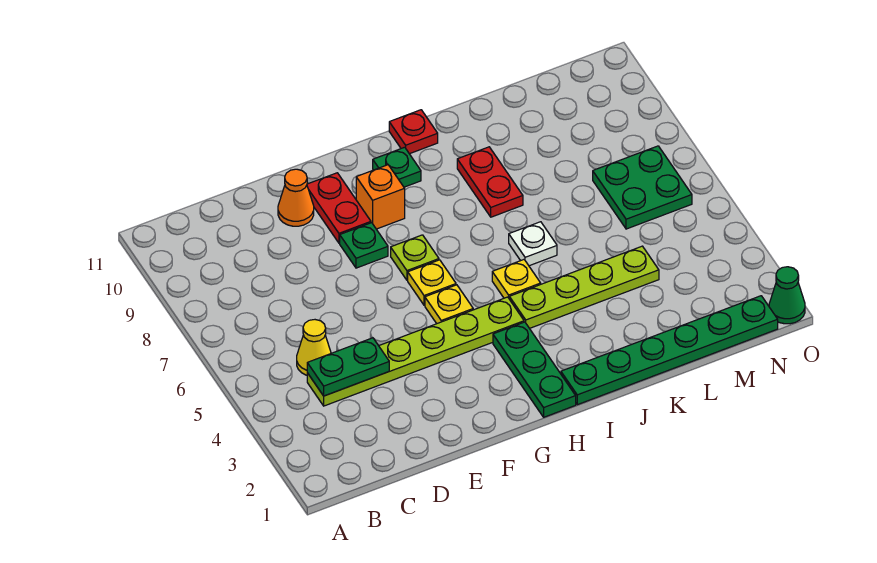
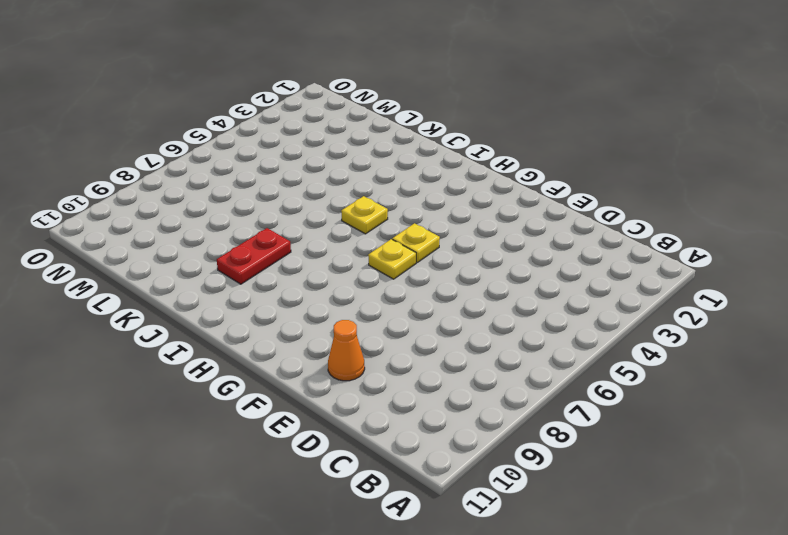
none -> lime 1x6 plate [307,297,524,406]
none -> yellow 1x1 cone [297,320,331,375]
none -> green 1x1 plate [340,223,388,268]

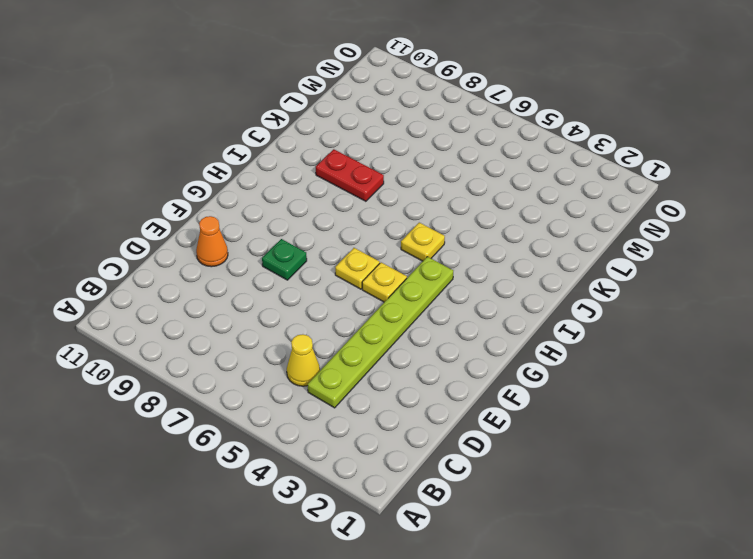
none -> red 1x2 plate [307,173,371,243]
none -> lime 1x1 plate [391,235,439,280]
none -> orange 1x1 brick [356,165,405,229]

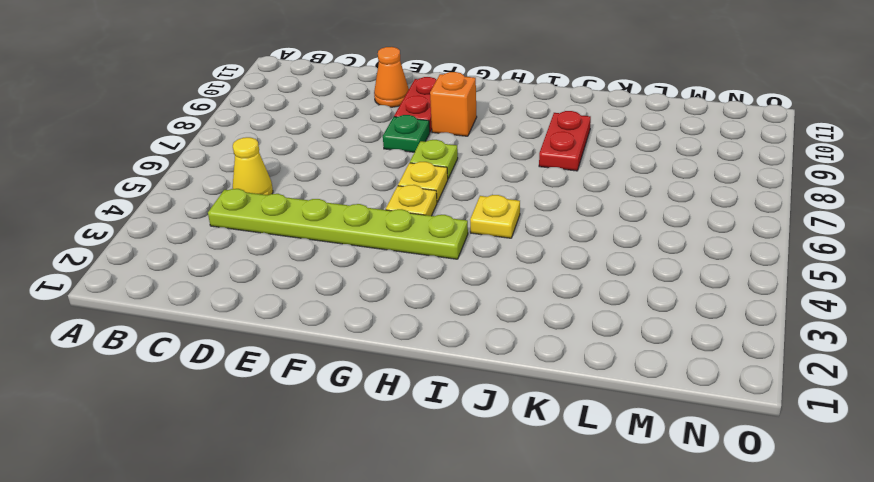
none -> green 1x3 plate [493,322,576,417]
none -> green 1x1 plate [373,147,421,187]
none -> green 1x6 plate [561,296,778,405]

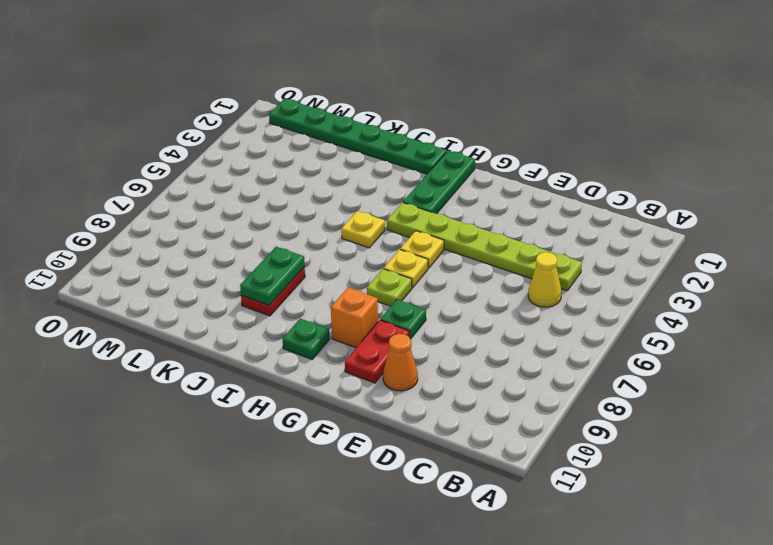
green 1x2 plate [240,247,305,305] -> green 1x2 plate turned to [307,338,389,396]
none -> lime 1x4 plate [509,246,659,328]
none -> red 1x1 plate [389,110,438,154]
none -> white 1x1 plate [509,222,557,266]

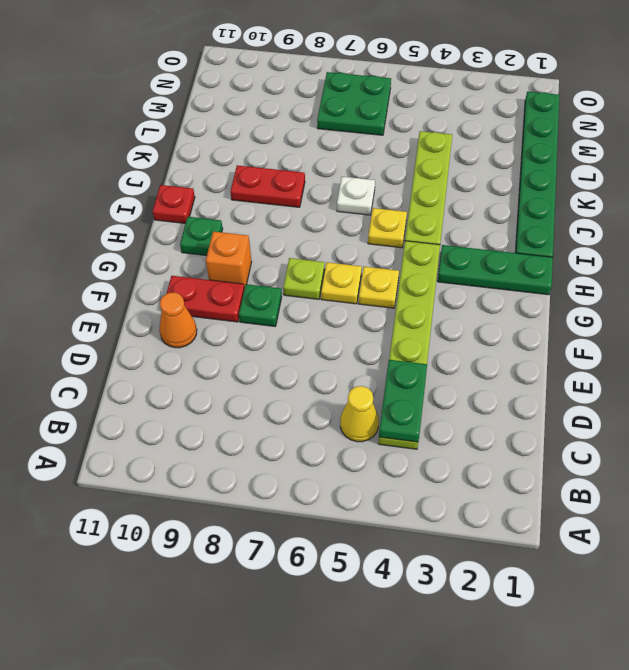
none -> green 1x1 cone [769,267,805,324]

